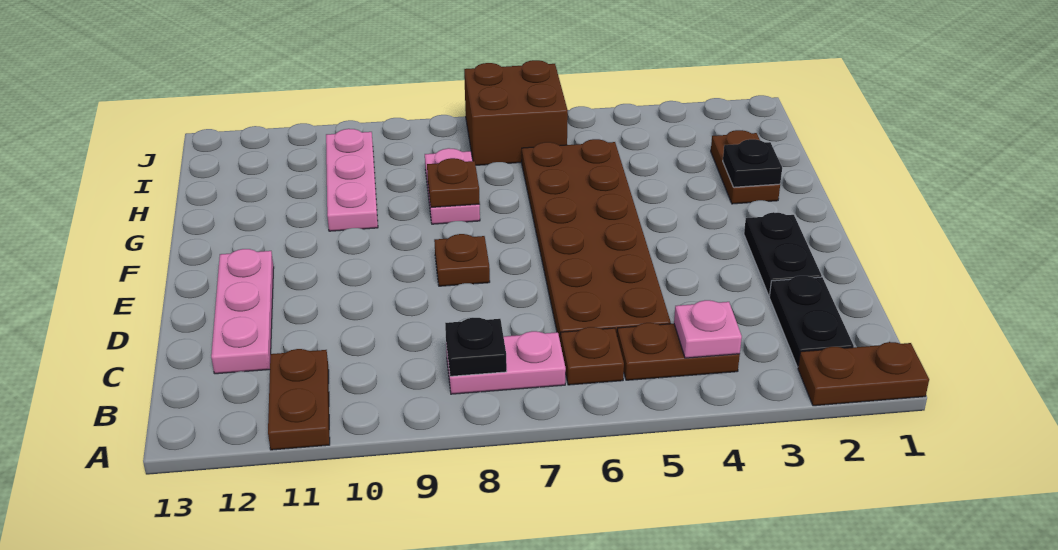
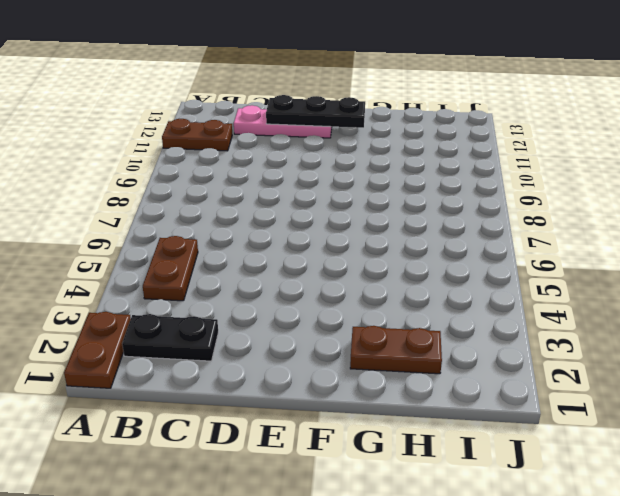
black 1x3 plate [266,95,365,128] -> none
none -> brown 1x1 plate [561,327,624,385]
none -> pink 1x2 plate [446,331,566,394]
none -> brown 2x6 plate [522,139,671,344]

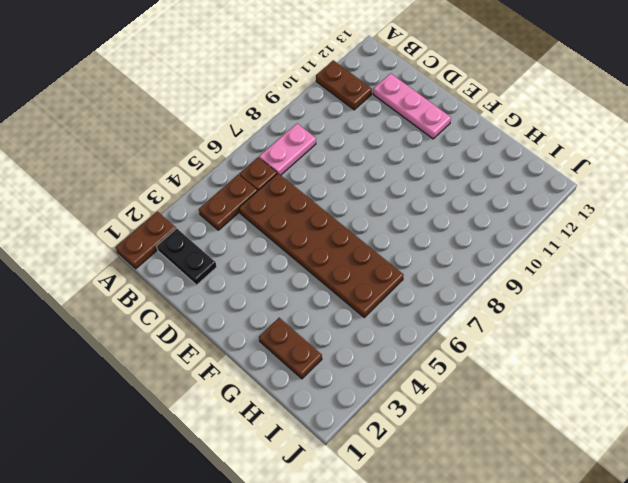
none -> black 1x2 plate [744,212,822,296]
none -> brown 1x1 plate [434,234,490,286]
none -> pink 1x2 plate [425,148,480,224]

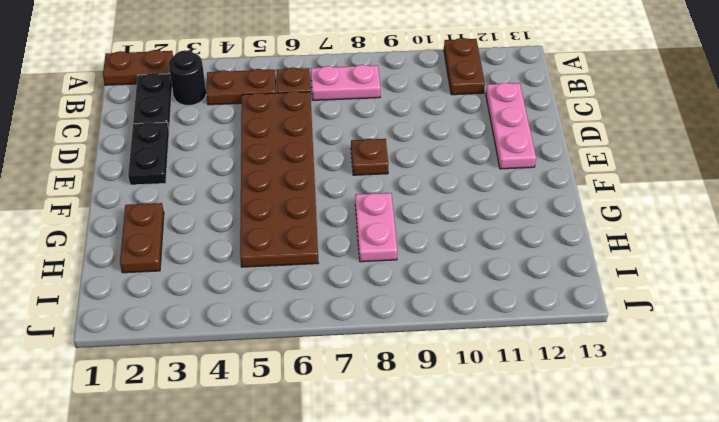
black 1x1 round brick [168,50,206,106] -> none
none -> pink 1x3 plate [326,129,378,231]
none -> brown 2x2 brick [464,60,568,165]
none -> pink 1x1 plate [674,300,742,358]

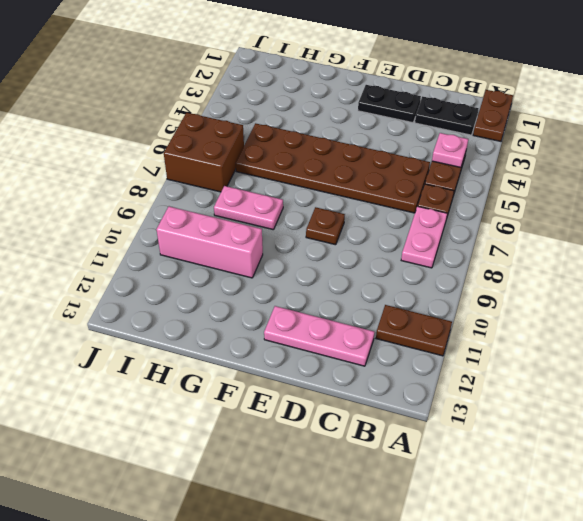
pink 1x3 brick [156,206,263,278] -> pink 1x3 plate [326,129,378,231]
none -> brown 1x2 plate [711,130,780,204]
none -> black 1x1 plate [445,318,507,376]
none -> black 1x1 plate [723,139,782,187]

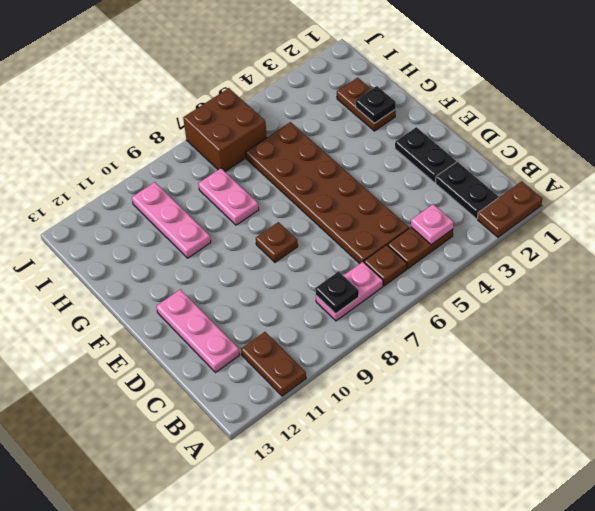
none -> brown 1x1 plate [427,158,480,207]

